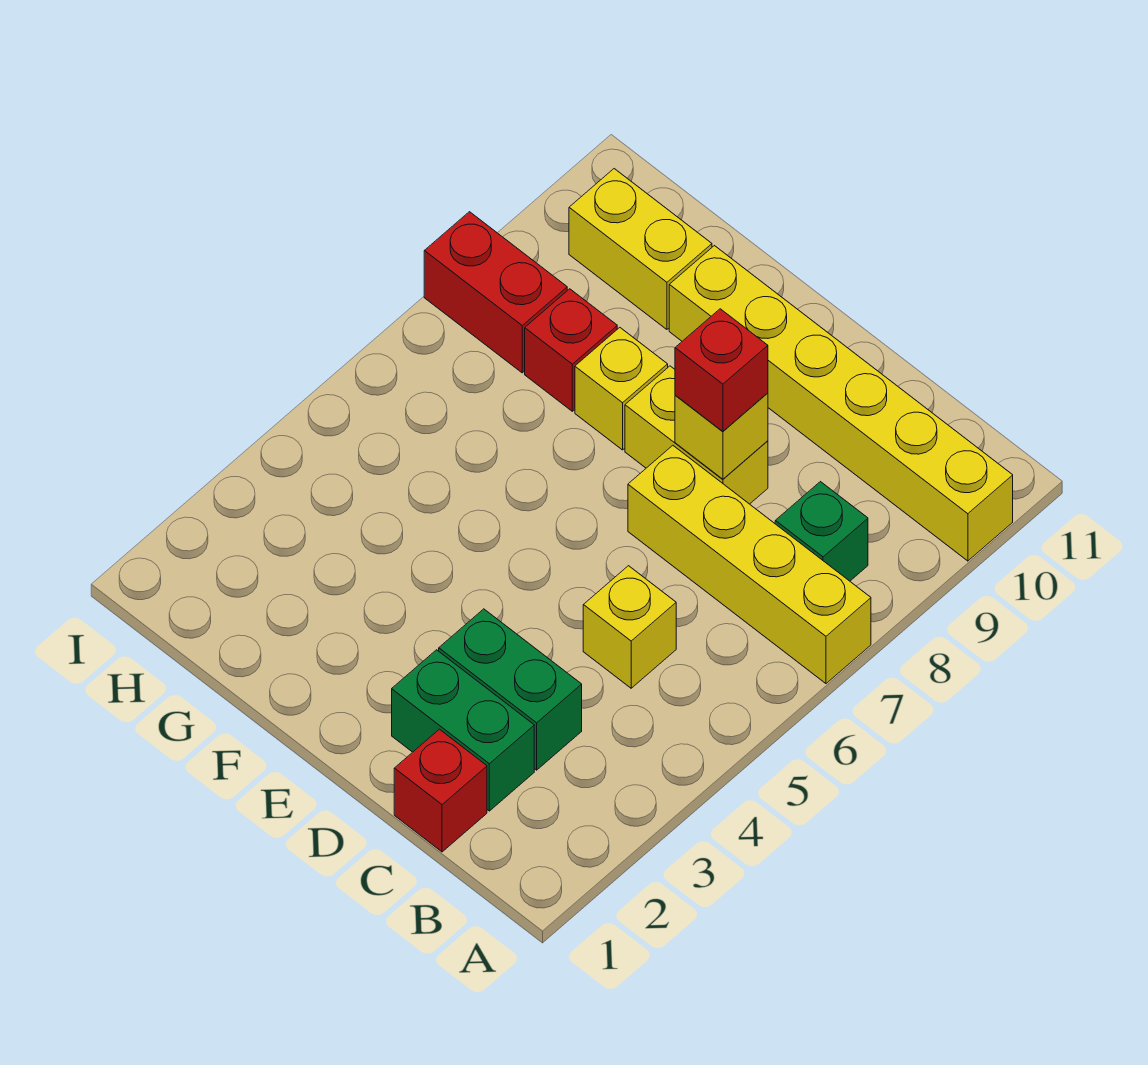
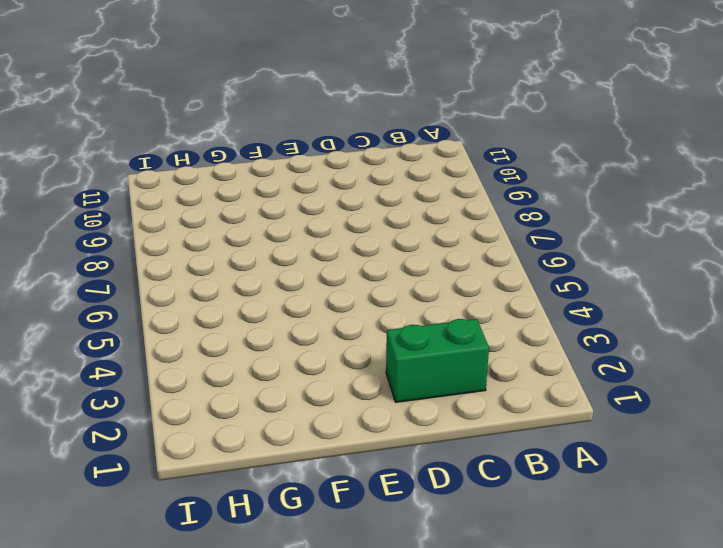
none -> yellow 1x4 brick [628,446,871,683]
none -> yellow 1x6 brick [669,246,1013,561]
none -> green 1x1 brick [775,482,868,581]

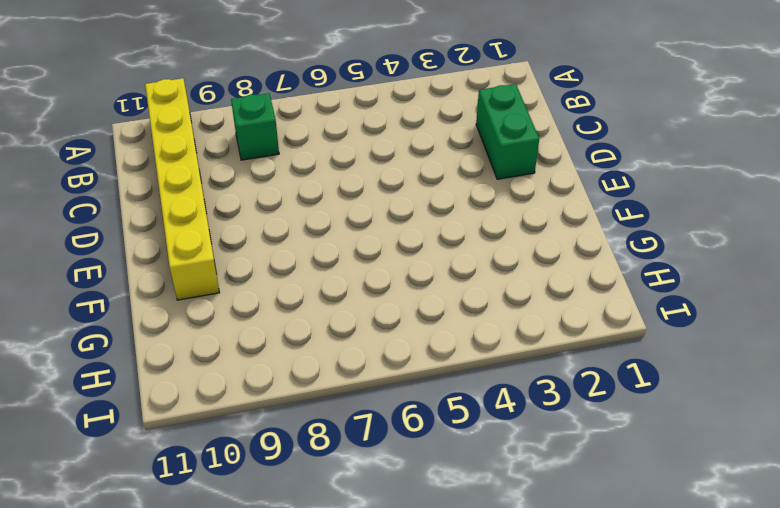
none -> yellow 1x4 brick [628,446,871,683]
none -> red 1x1 brick [394,729,487,852]
none -> green 1x2 brick [439,609,582,770]

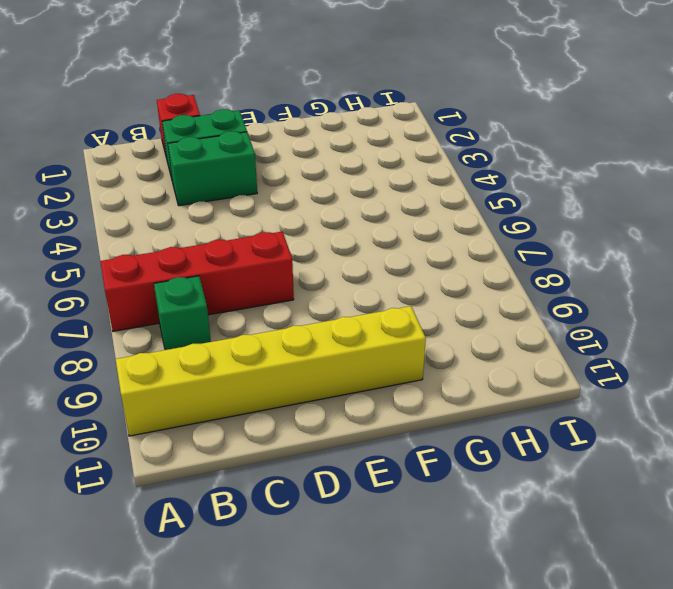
red 1x4 brick [100,232,294,331] -> yellow 1x4 brick [628,446,871,683]
none -> yellow 1x1 brick [583,566,676,688]
none -> yellow 1x2 brick [625,366,768,504]
none -> yellow 1x1 brick [575,328,668,450]

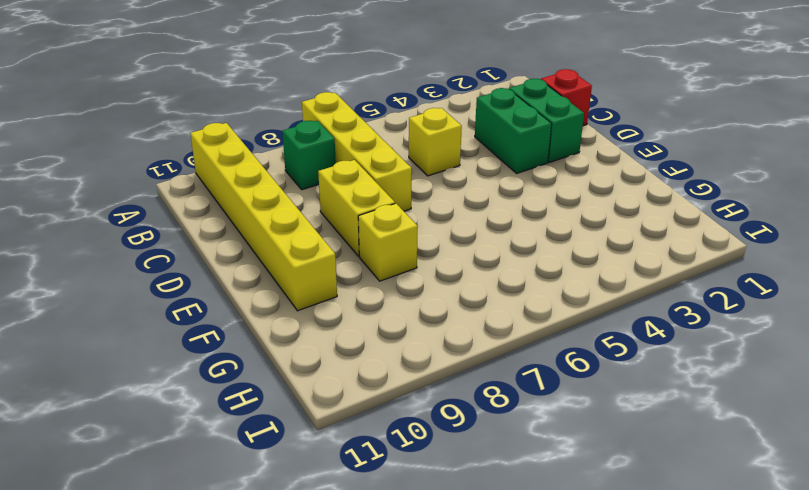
none -> red 1x1 brick [525,289,617,411]
none -> yellow 1x2 brick [569,169,712,329]
none -> red 1x2 brick [424,212,567,373]

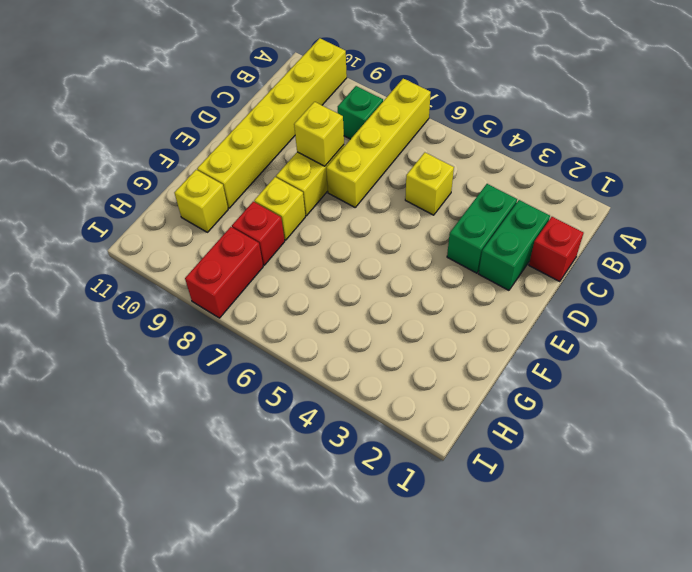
yellow 1x1 brick [175,170,228,232] -> yellow 1x2 brick [569,169,712,329]
none -> red 1x1 brick [675,309,768,431]

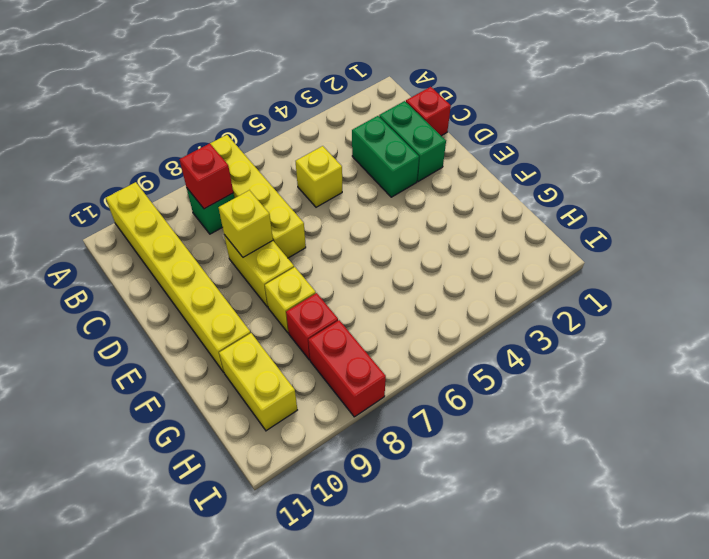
red 1x1 brick [179,143,233,209] -> red 1x1 brick moved to [675,309,768,431]

